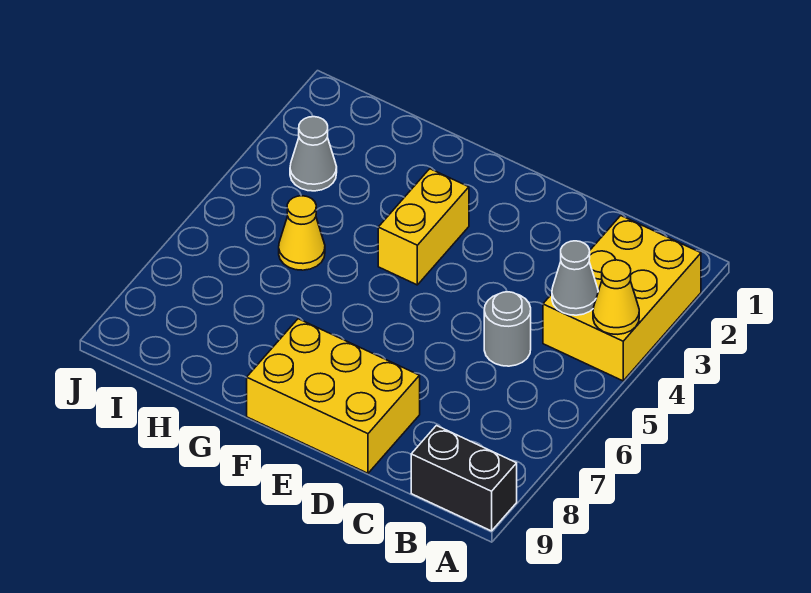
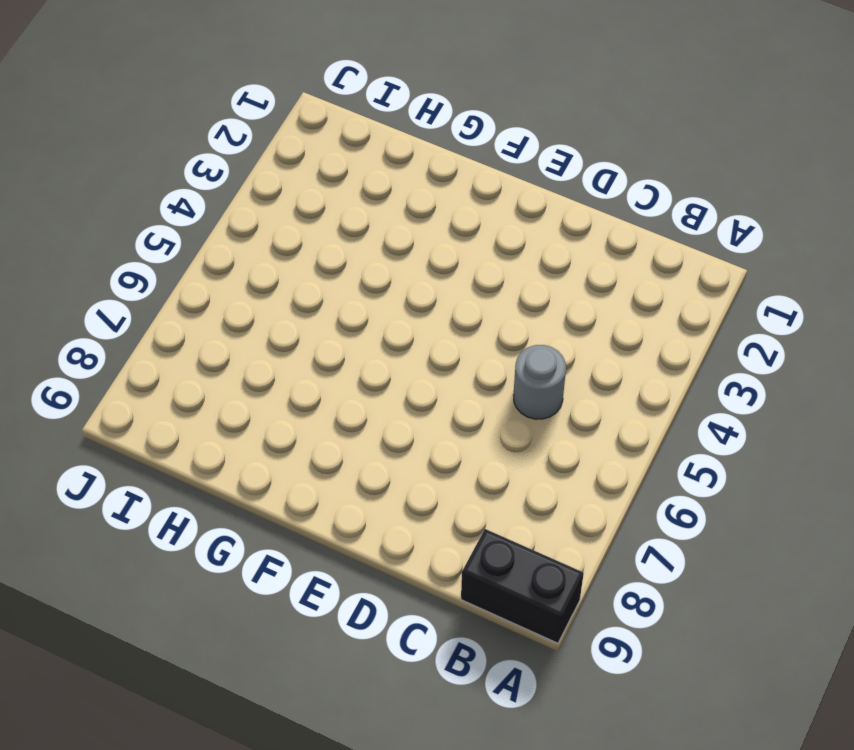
none -> yellow 2x3 brick [543,216,701,381]
none -> yellow 2x3 brick [247,319,420,473]

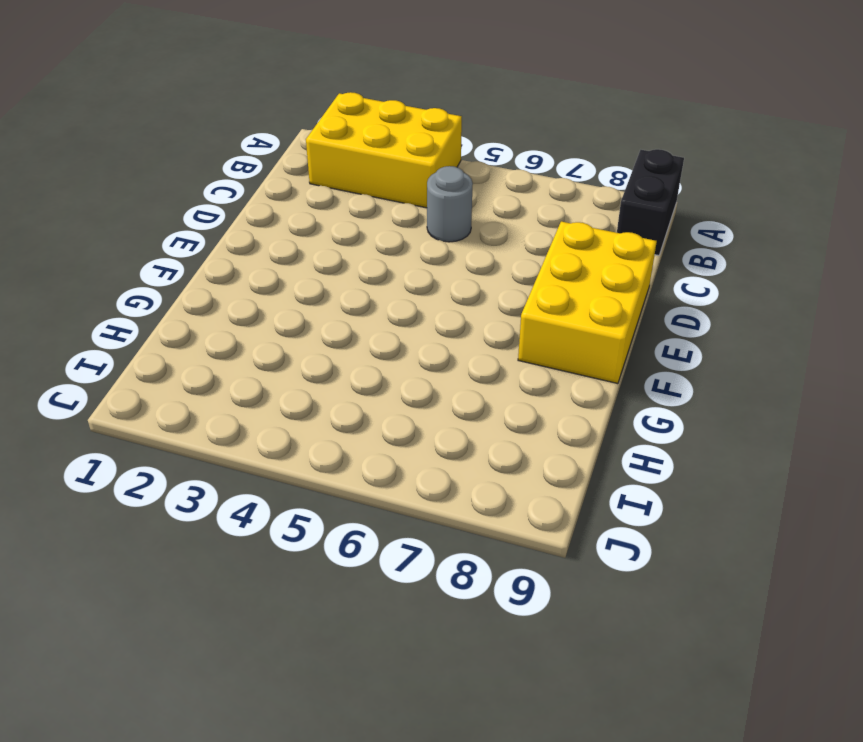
none -> yellow 1x2 brick [378,169,469,285]
none -> yellow 1x1 cone [279,196,325,270]

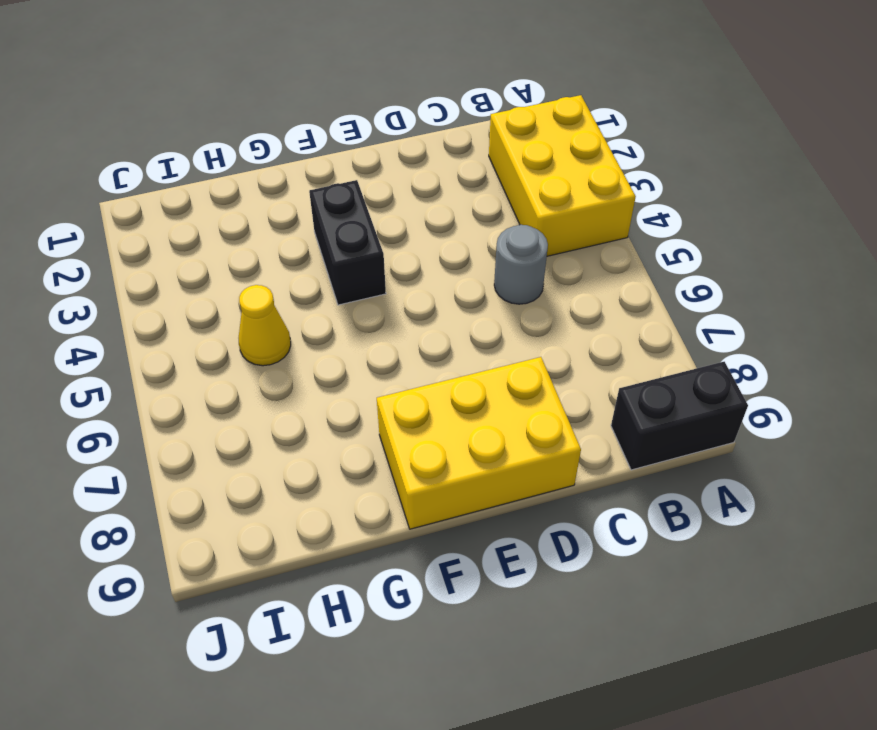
black 1x2 brick [309,180,386,305] -> yellow 1x2 brick [378,169,469,285]
none -> grey 1x1 cone [290,117,337,191]
none -> yellow 1x1 cone [593,260,639,334]

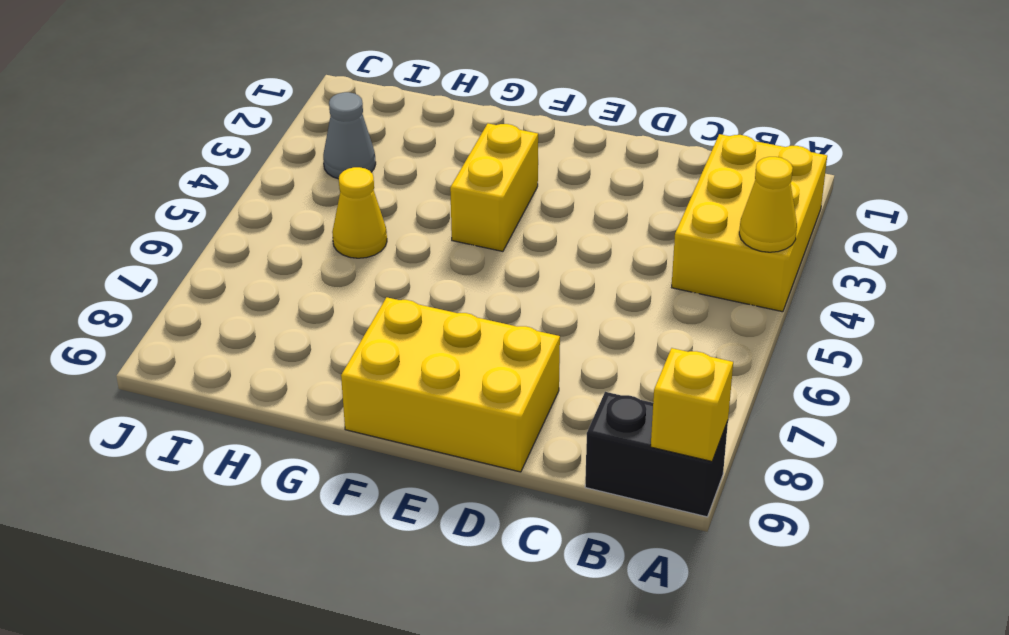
yellow 1x1 brick [651,348,733,461] -> none
none -> grey 1x1 round brick [484,292,531,366]
none -> grey 1x1 cone [552,241,598,315]

